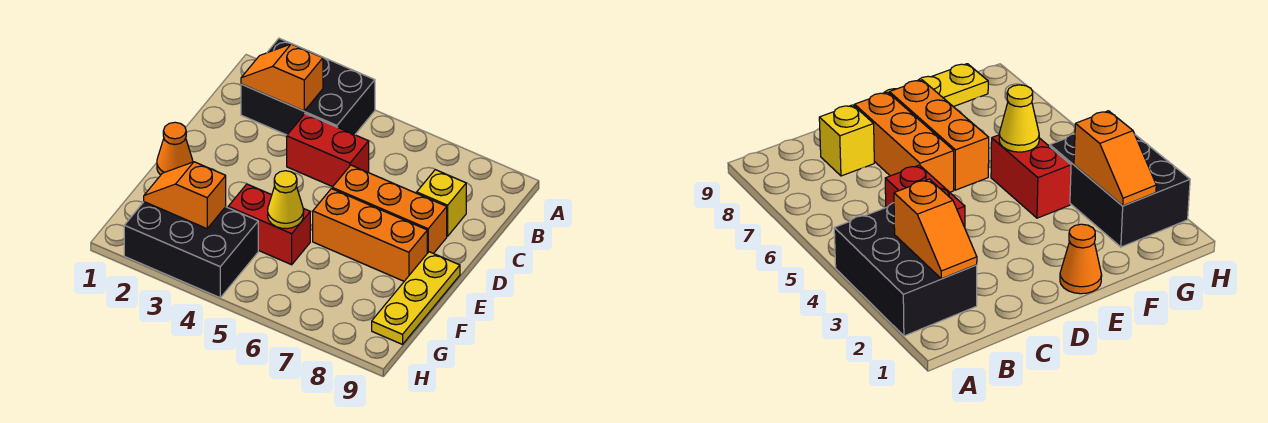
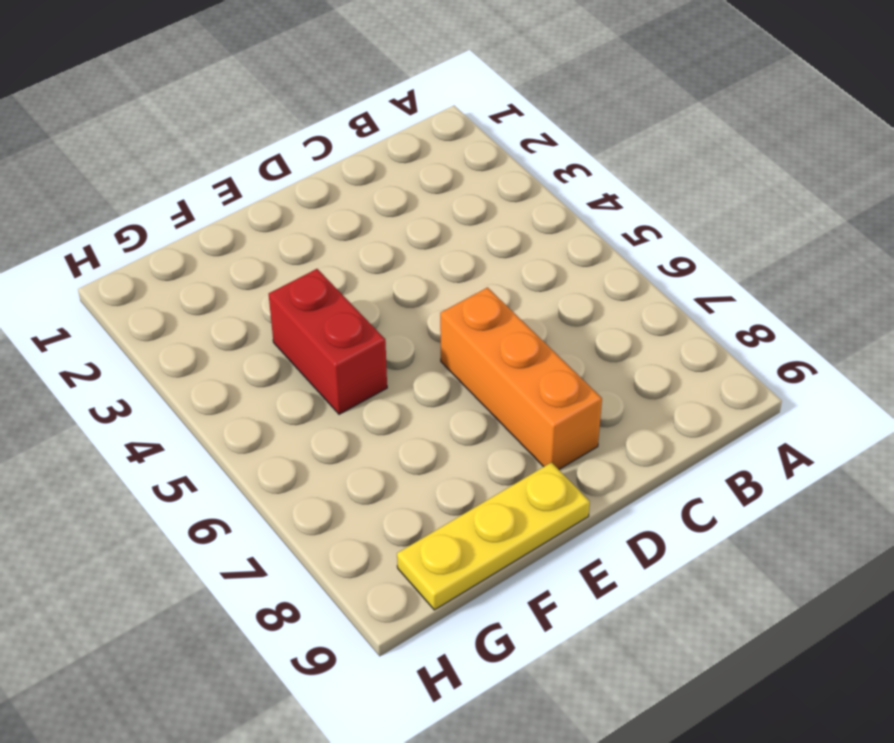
none -> black 2x3 brick [241,38,375,135]
none -> red 1x2 brick [287,114,369,187]
none -> yellow 1x1 brick [417,170,466,236]

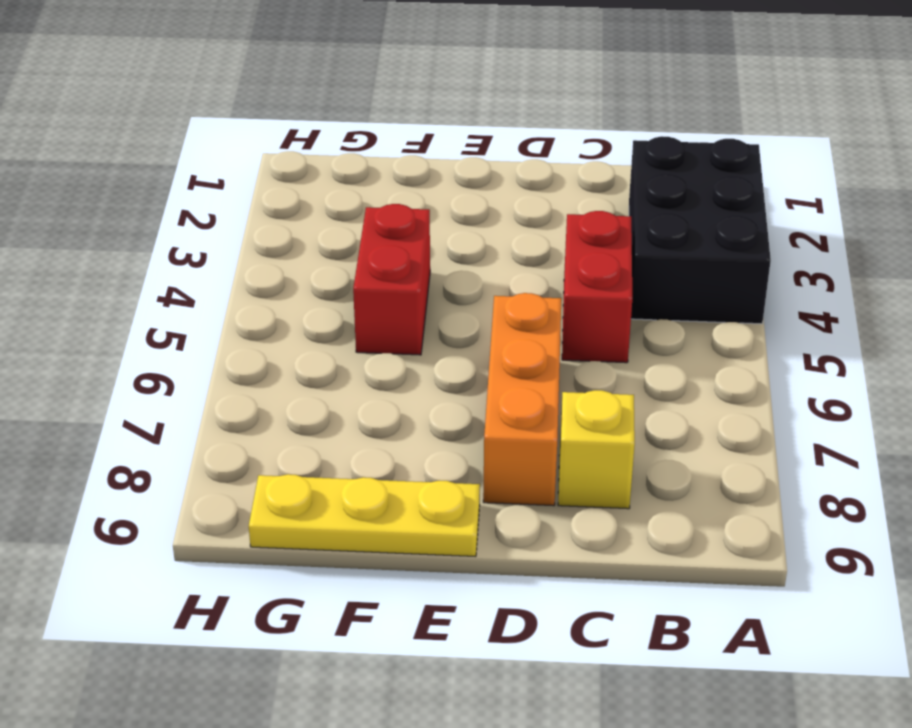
none -> orange 1x1 cone [157,122,193,175]
none -> orange 1x3 brick [313,189,427,281]
none -> black 2x3 brick [124,202,258,298]

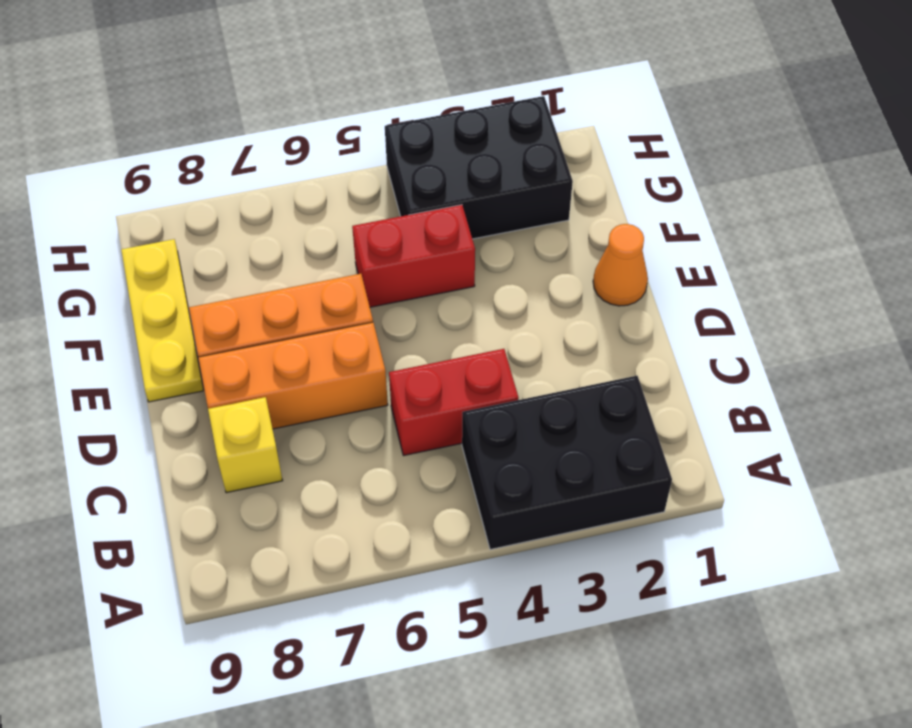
none -> orange 1x2 slope [241,44,323,111]
none -> yellow 1x1 cone [268,171,304,229]
none -> orange 1x2 slope [144,162,226,229]

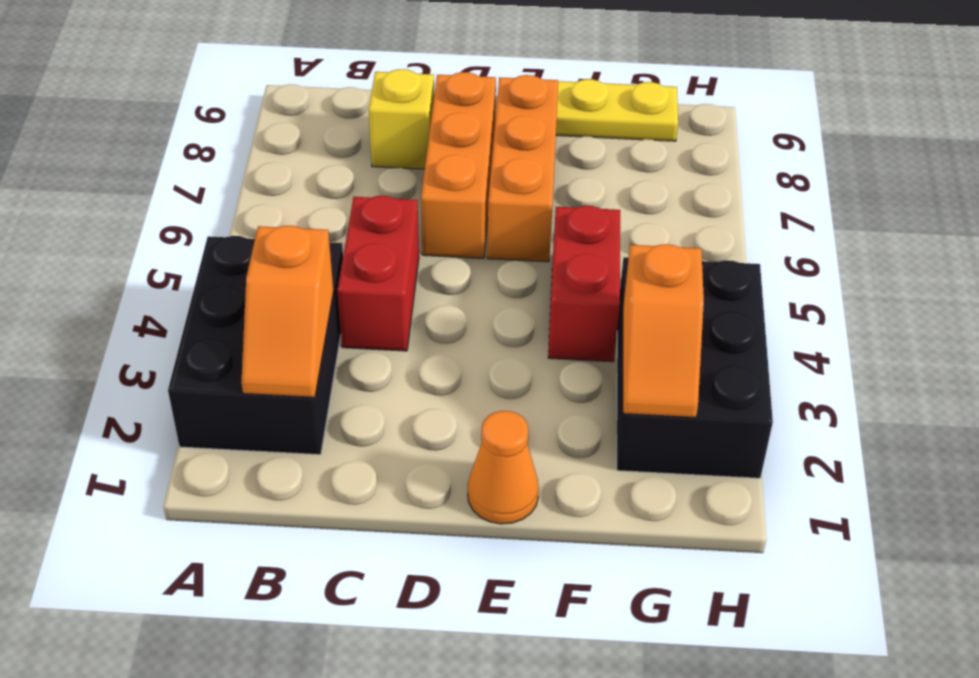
none -> yellow 1x1 cone [268,171,304,229]

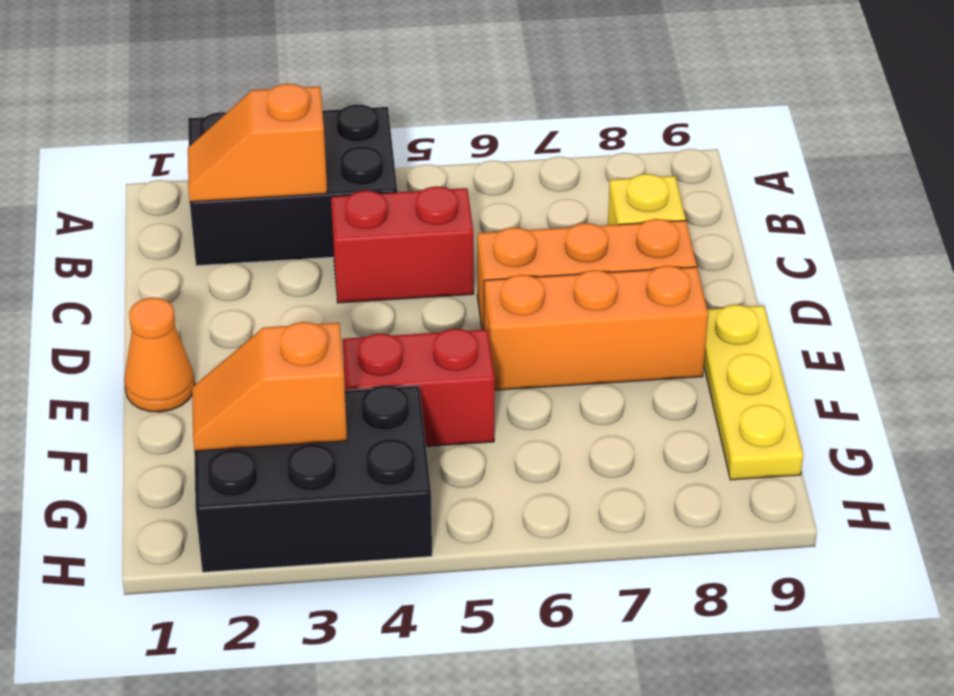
none -> yellow 1x1 cone [268,171,304,229]

